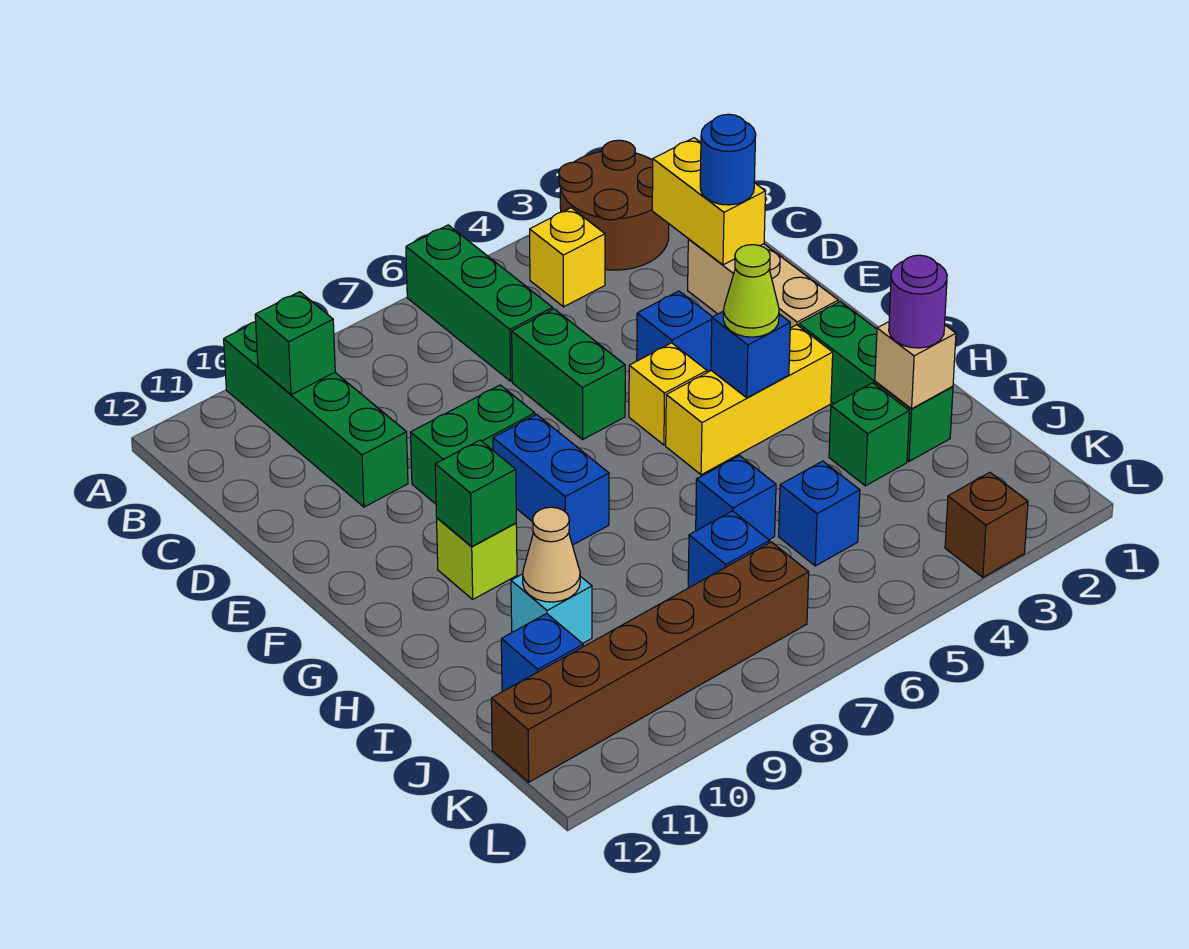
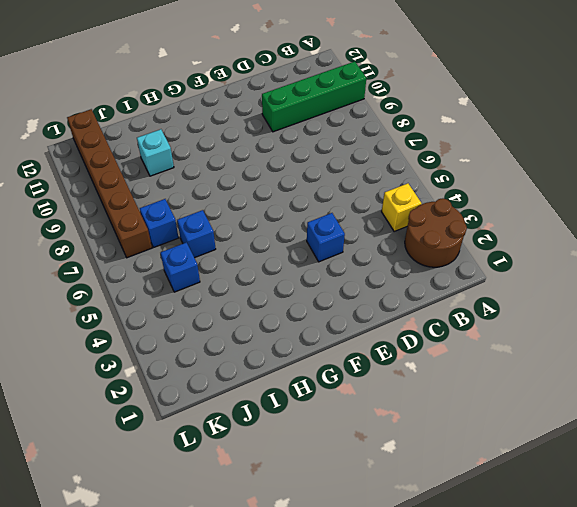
none -> green 1x3 brick [406,225,553,381]
none -> tan 1x3 brick [688,239,838,328]
none -> green 1x2 brick [512,309,625,439]
none -> green 1x2 brick [410,385,535,504]

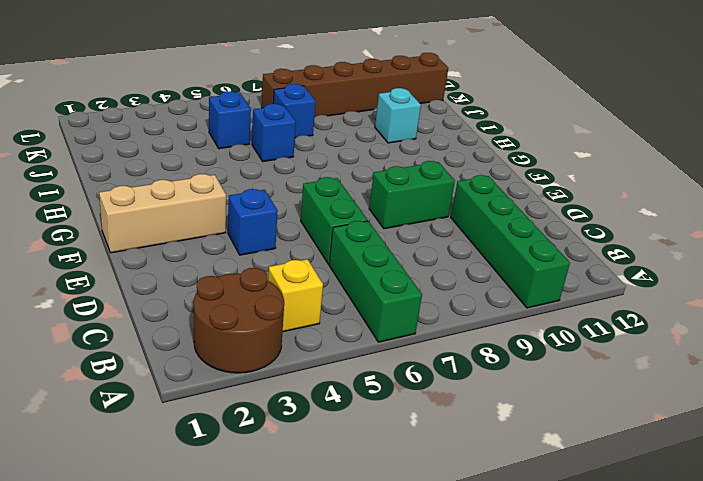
tan 1x3 brick [99,174,226,253] -> tan 1x3 brick turned to [688,239,838,328]
none -> yellow 1x1 brick [629,343,707,445]
none -> blue 1x2 brick [493,414,609,545]
none -> green 1x3 brick [799,302,953,461]
none -> yellow 1x3 brick [666,325,833,475]

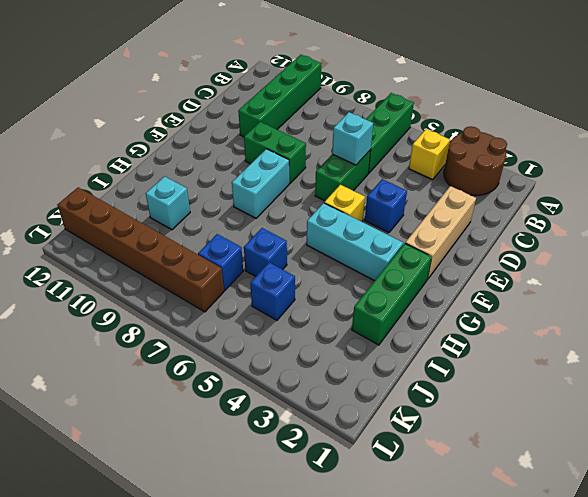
cyan 1x1 brick [332,112,373,165] -> none
cyan 1x2 brick [232,149,289,218] -> blue 1x2 brick [493,414,609,545]
cyan 1x3 brick [307,203,403,281] -> yellow 1x3 brick [666,325,833,475]
none -> lime 1x1 brick [437,518,517,599]
none -> green 1x1 brick [829,383,909,486]
none -> blue 1x1 brick [501,614,583,692]
none -> brown 1x1 brick [945,472,1028,577]

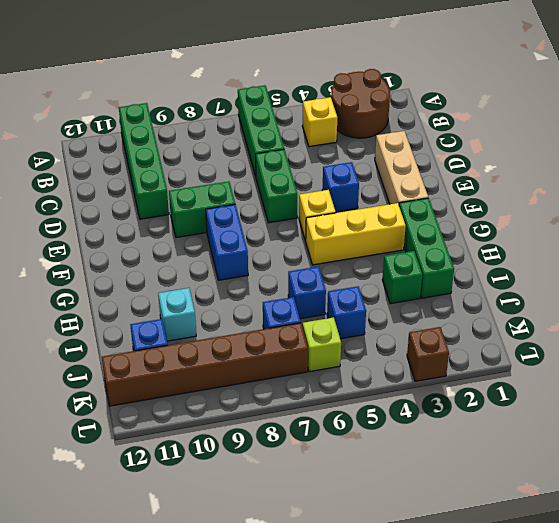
lime 1x1 brick [303,317,341,372] -> lime 1x1 brick moved to [437,518,517,599]
none -> green 1x1 brick [255,292,335,395]
none -> yellow 1x2 brick [652,138,765,265]
none -> blue 1x1 brick [711,311,790,398]
none -> green 1x1 brick [435,440,516,547]

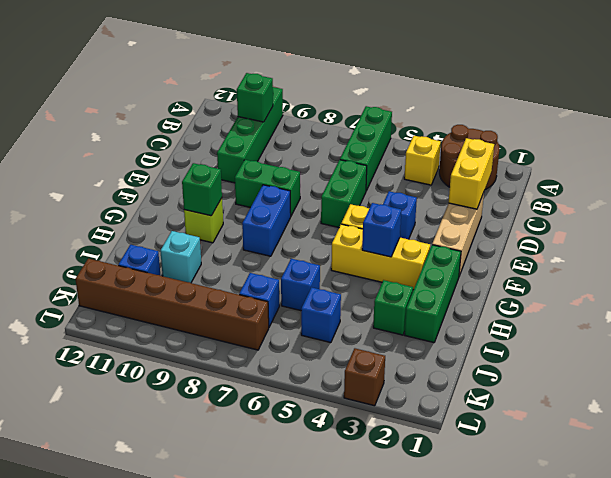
none -> tan 1x1 brick [875,322,956,409]
none -> tan 1x1 cone [523,507,580,602]
none -> blue 1x1 round brick [700,114,756,205]
none -> lime 1x1 cone [723,245,779,337]

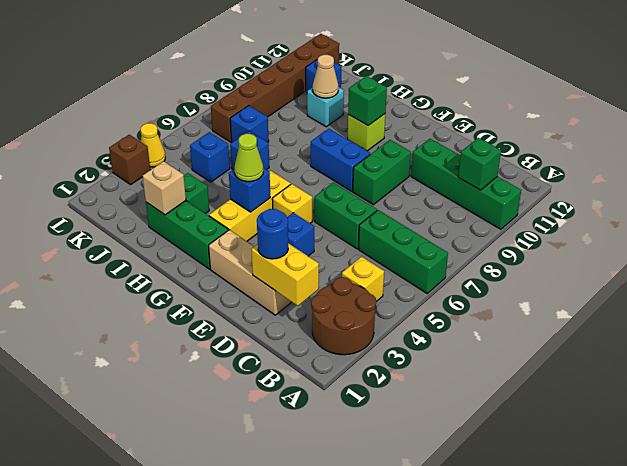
yellow 1x1 cone [141,123,165,167] -> none
none -> purple 1x1 round brick [889,255,947,348]

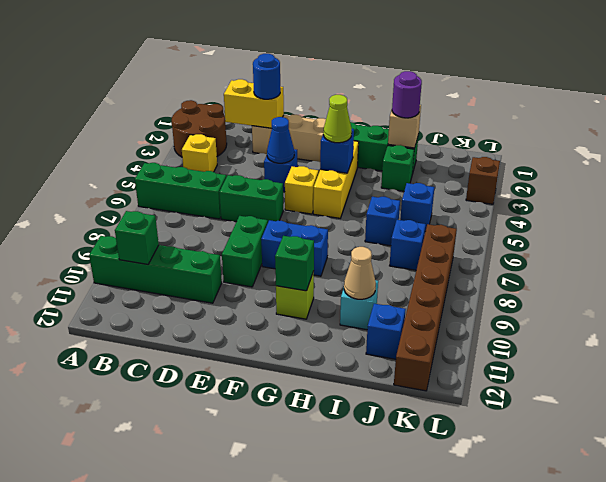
blue 1x1 cone [267,117,294,163] -> none

